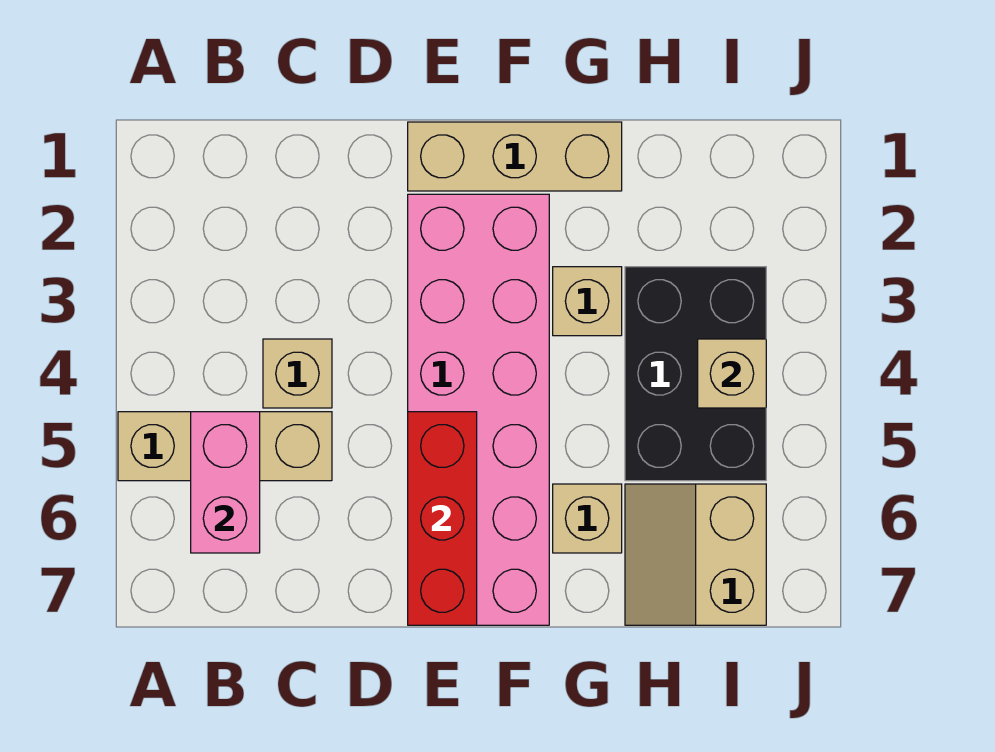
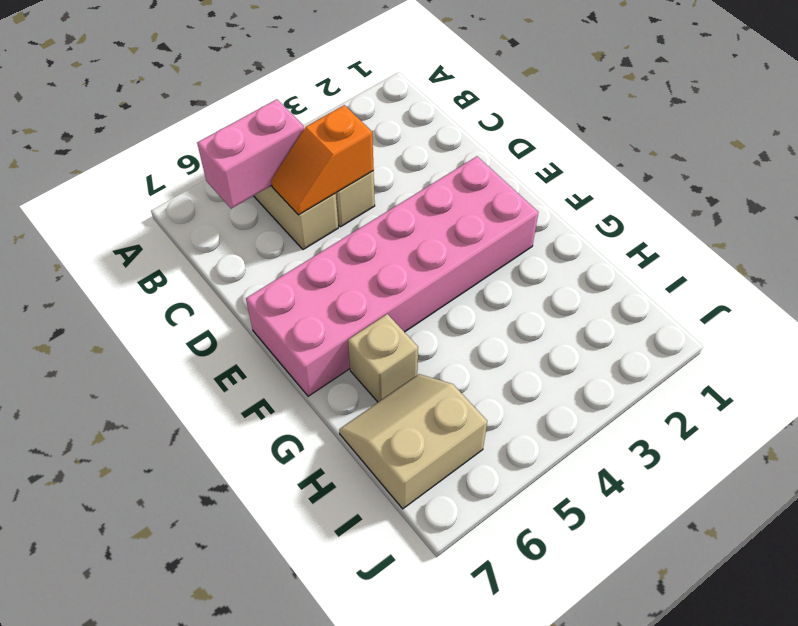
orange 1x2 slope [271,105,374,215] -> none
none -> tan 1x3 brick [408,122,622,191]
none -> tan 1x1 brick [553,267,622,336]

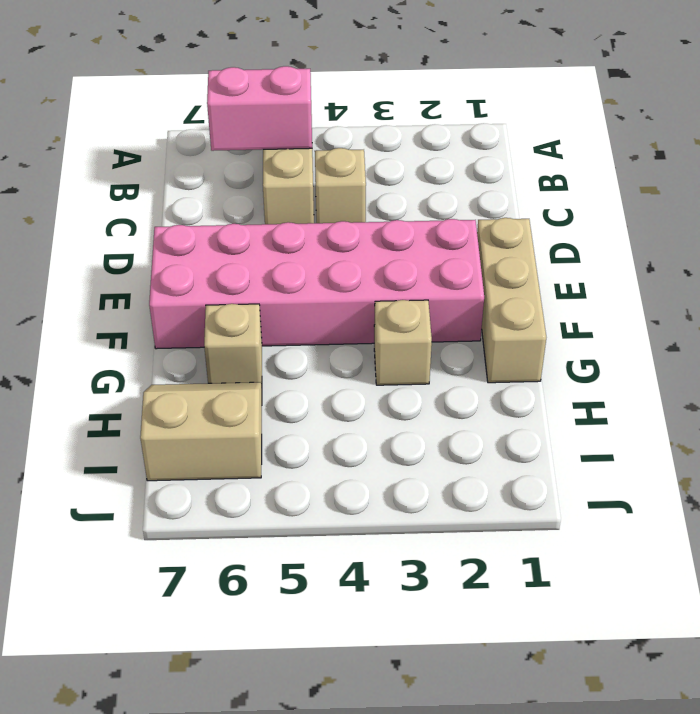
none -> black 2x3 brick [625,267,766,481]
none -> red 1x3 brick [408,412,477,625]

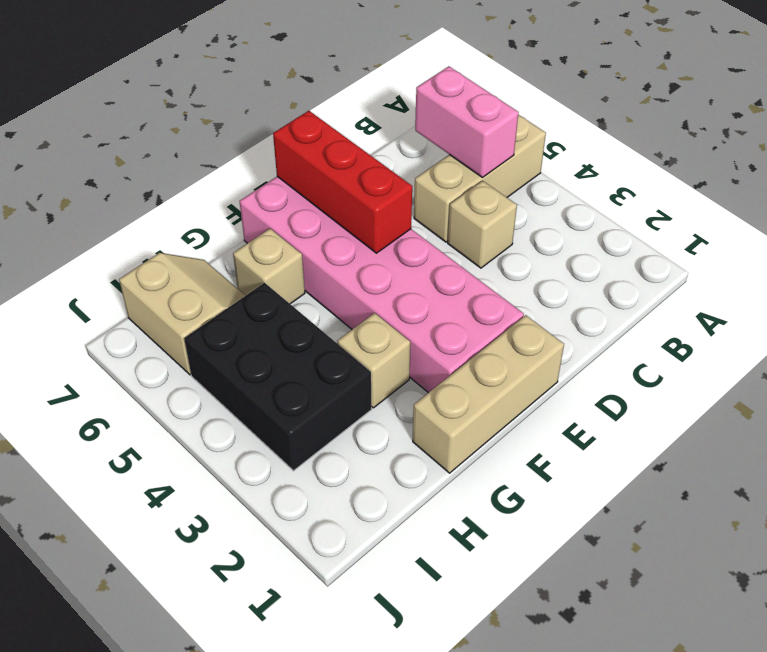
none -> tan 1x1 brick [698,339,766,408]

